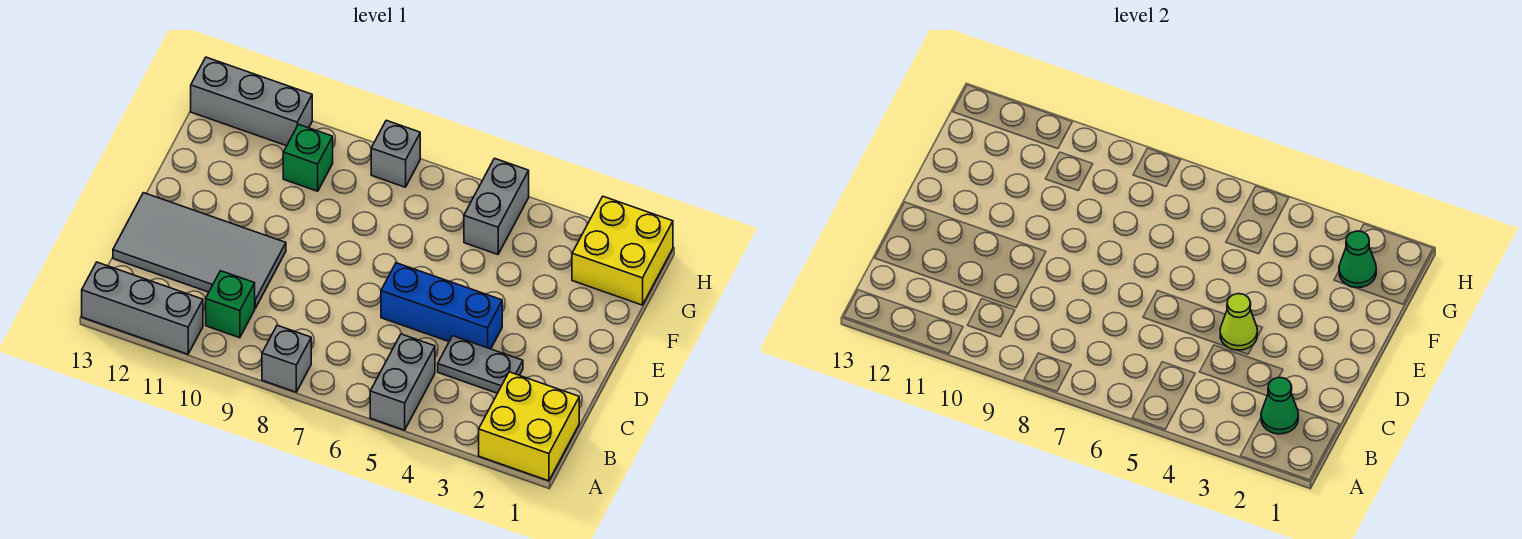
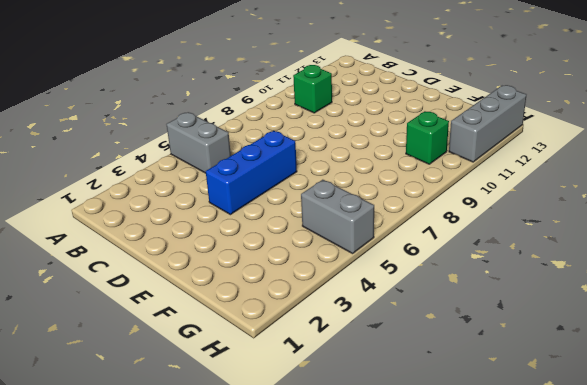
none -> yellow 2x2 brick [479,372,579,481]
none -> grey 1x1 brick [262,325,311,392]
none -> grey 1x3 brick [82,262,203,354]

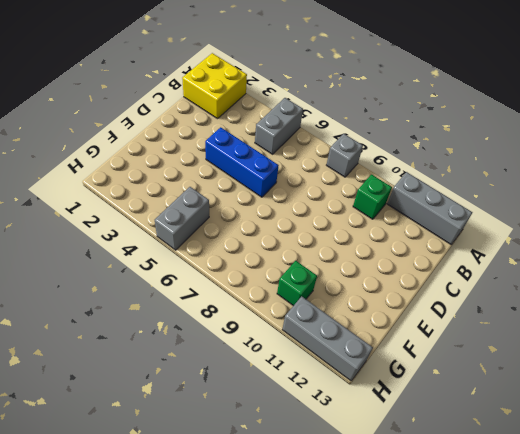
none -> grey 1x2 plate [438,336,523,393]
none -> grey 2x4 tile [113,193,286,308]
none -> yellow 2x2 brick [572,197,673,305]

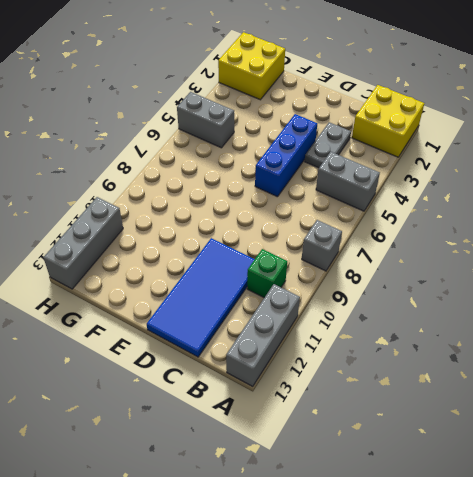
blue 2x4 tile [147,238,255,357] -> grey 2x4 tile [113,193,286,308]
none -> green 1x1 brick [283,124,333,191]
none -> grey 1x1 brick [371,120,420,187]
none -> green 1x1 cone [1261,377,1298,434]

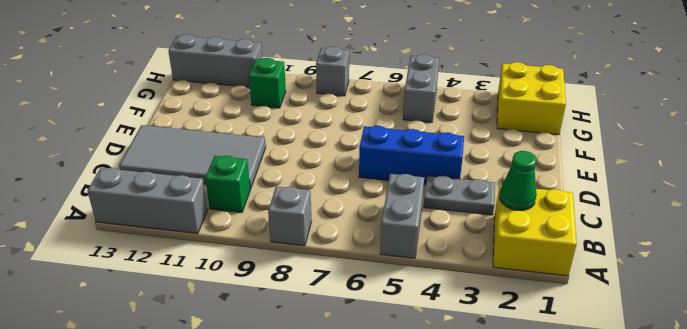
none -> lime 1x1 cone [1220,294,1257,350]
none -> green 1x1 cone [1339,231,1376,288]

